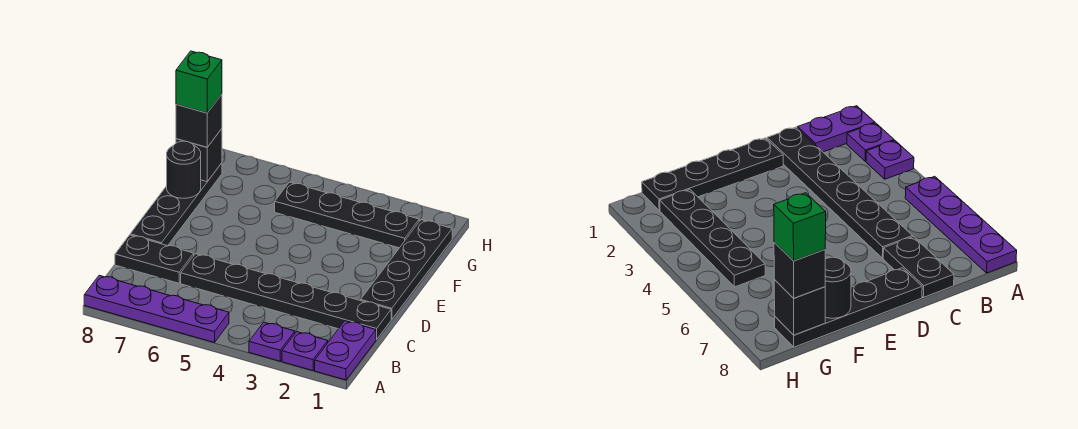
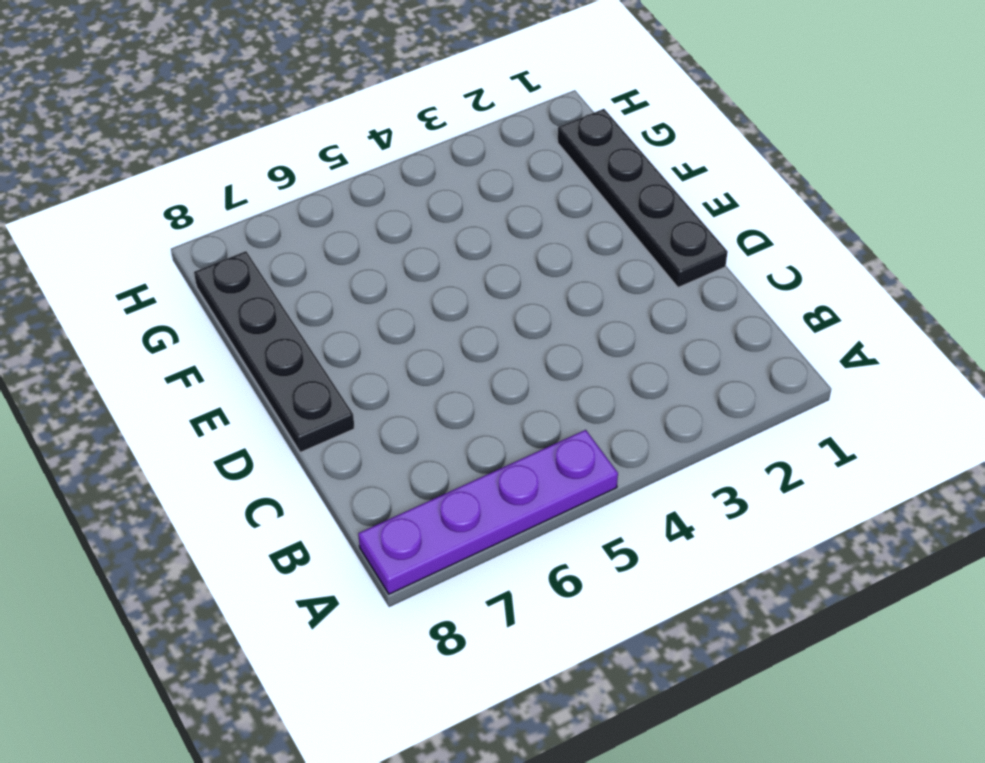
none -> purple 1x2 plate [315,321,376,380]
none -> purple 1x1 plate [282,332,328,371]
none -> purple 1x1 plate [249,322,295,361]

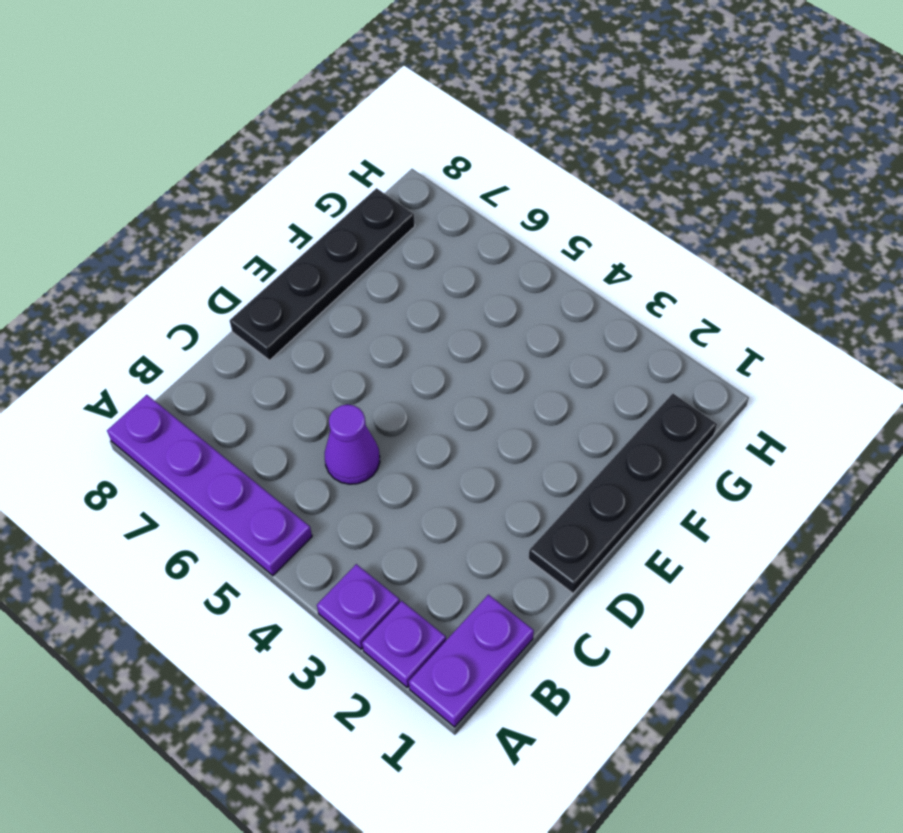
purple 1x1 cone [325,405,380,484] -> black 1x6 plate [181,254,391,340]
none -> black 1x2 plate [115,235,194,283]
none -> black 1x4 plate [275,182,419,248]
none -> black 1x1 round brick [167,141,201,198]

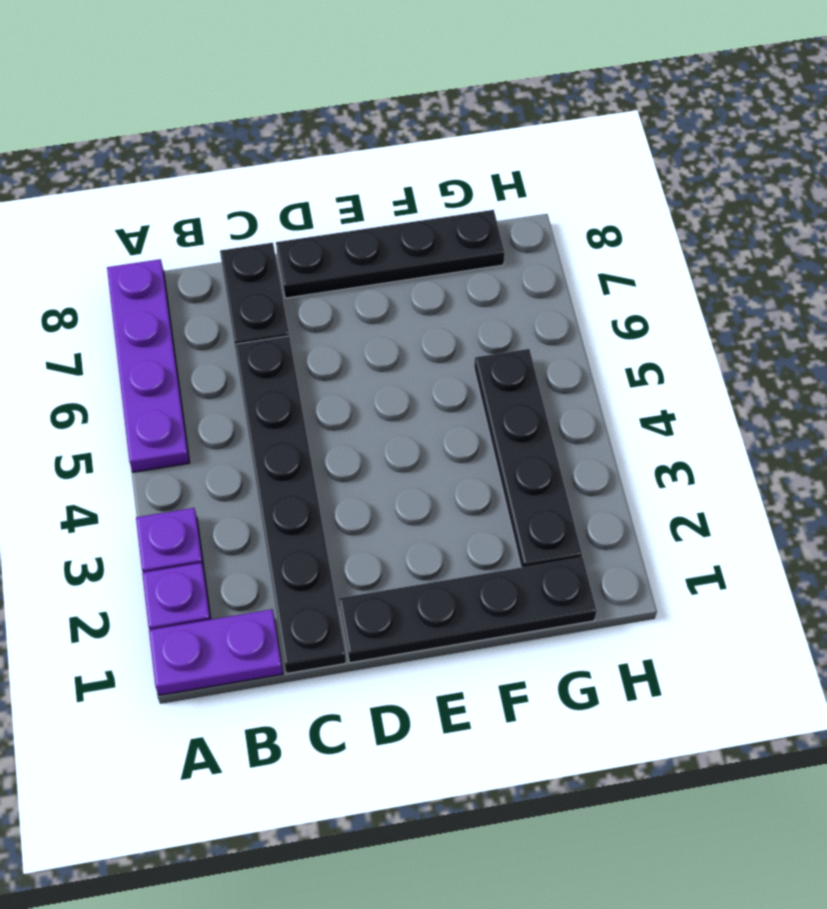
none -> black 1x1 round brick [167,141,201,198]
none -> black 1x1 brick [176,129,222,182]
none -> black 1x1 brick [176,94,222,147]

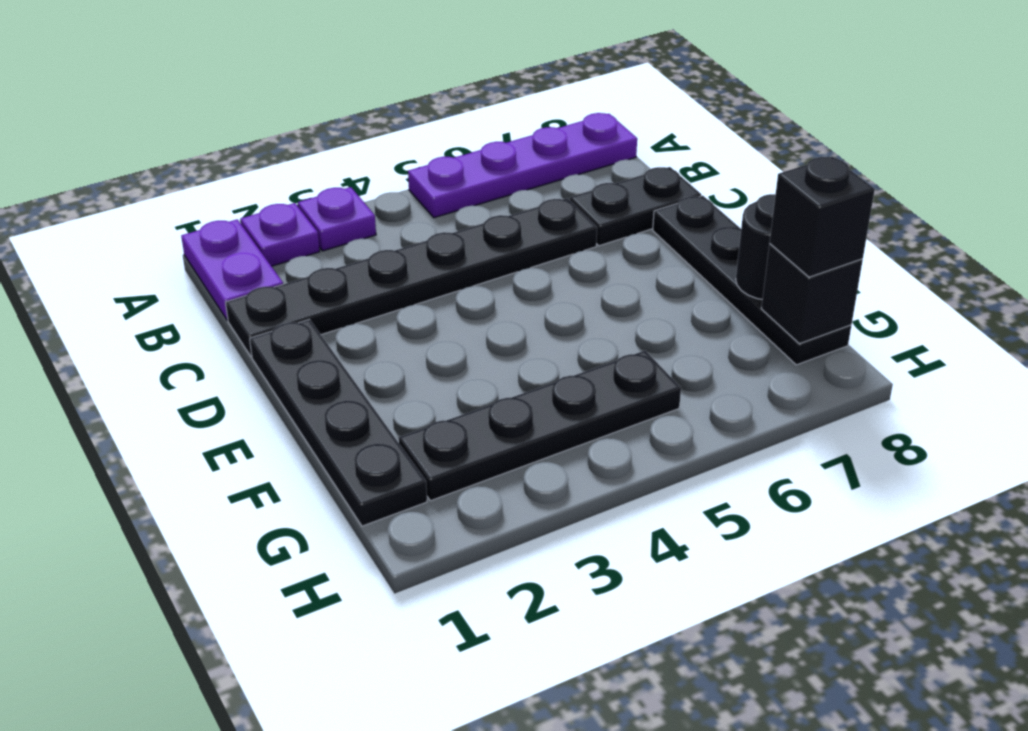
none -> green 1x1 brick [176,51,222,113]

